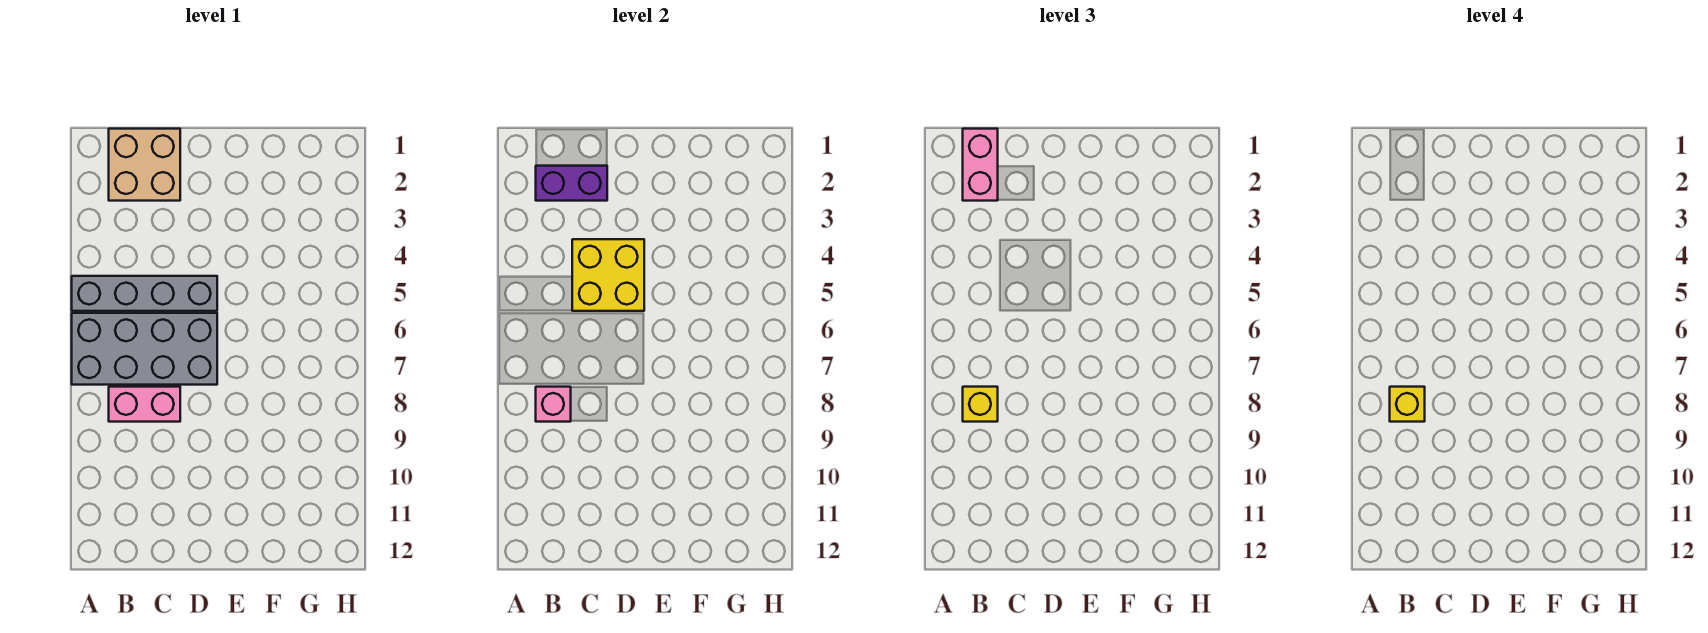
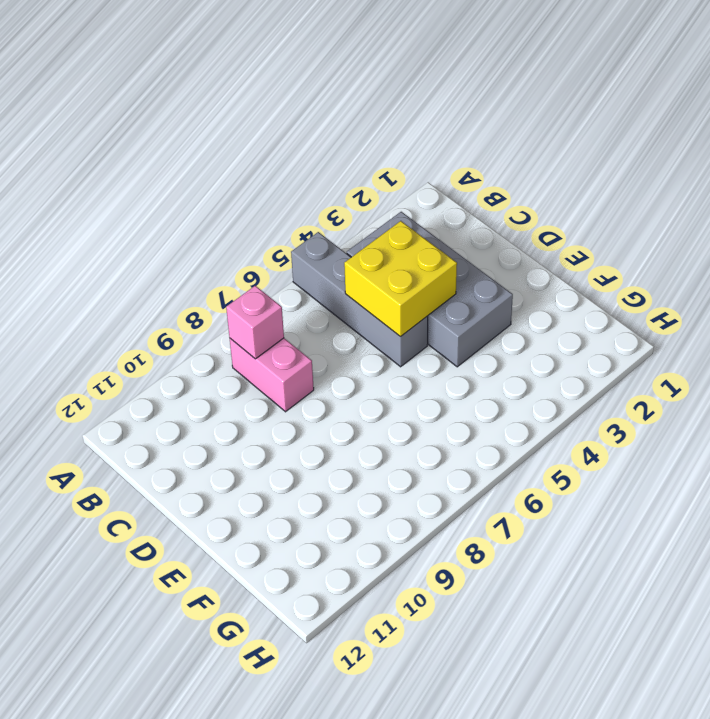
grey 2x4 brick [347,212,513,367] -> grey 2x4 brick moved to [72,313,217,385]
none -> tan 2x2 brick [109,129,180,201]
none -> purple 1x2 brick [536,166,607,201]

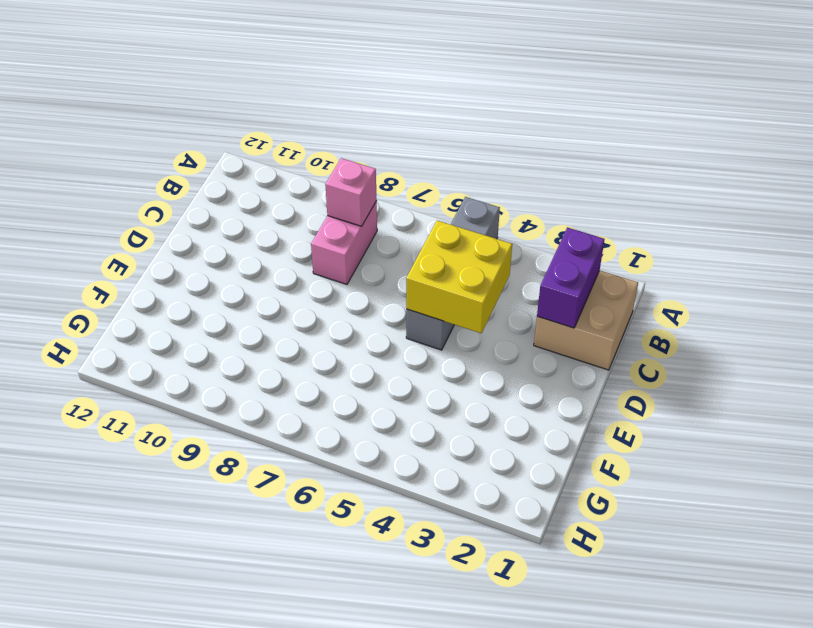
none -> grey 2x4 brick [72,313,217,385]
none -> pink 1x2 brick [963,129,998,201]

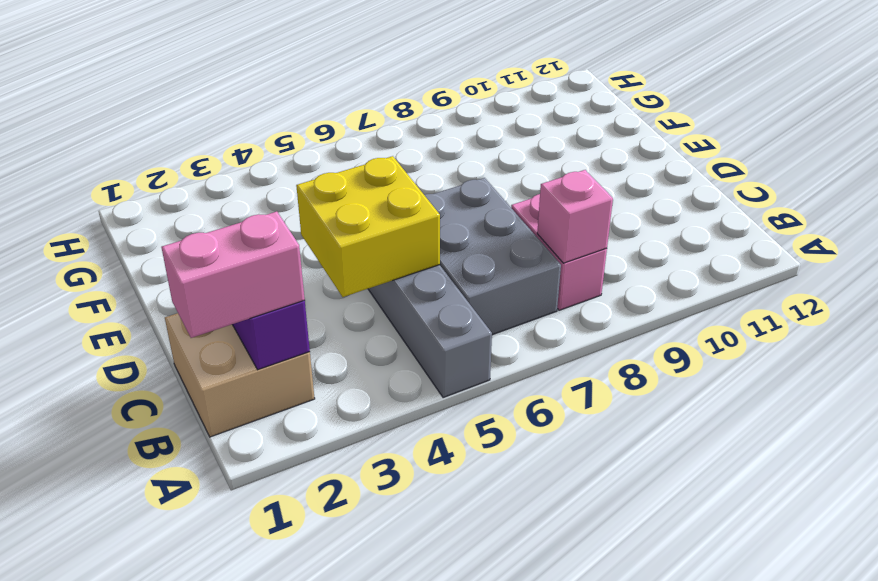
grey 2x3 brick [425,178,561,335] -> grey 2x4 brick [72,313,217,385]
none -> yellow 1x1 brick [963,387,998,422]
none -> yellow 1x1 brick [1390,387,1425,422]

